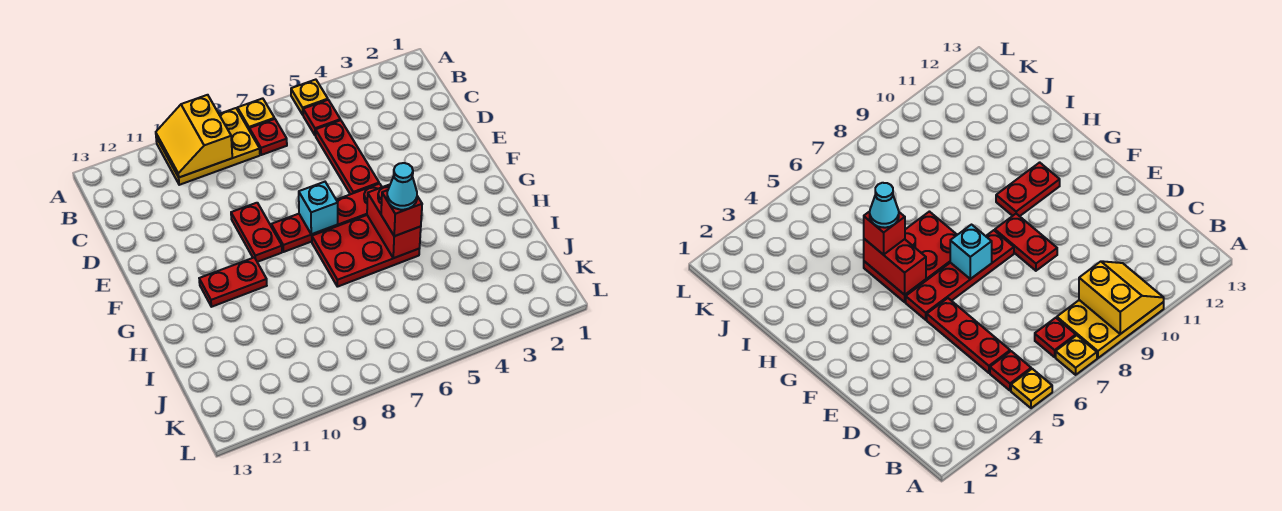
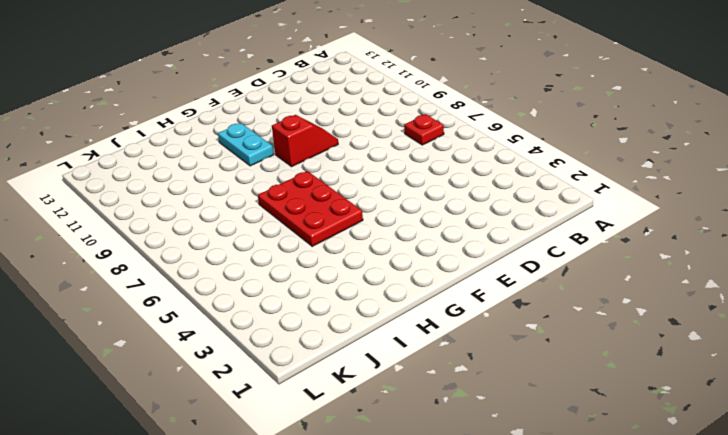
red 1x2 slope [272,115,338,167] -> red 1x2 plate [231,203,282,262]
cyan 1x2 plate [218,123,274,166] -> red 1x2 plate [199,257,267,307]
none -> yellow 1x1 plate [291,80,328,115]
none -> yellow 1x1 plate [238,98,275,131]
none -> yellow 2x3 plate [156,108,260,185]

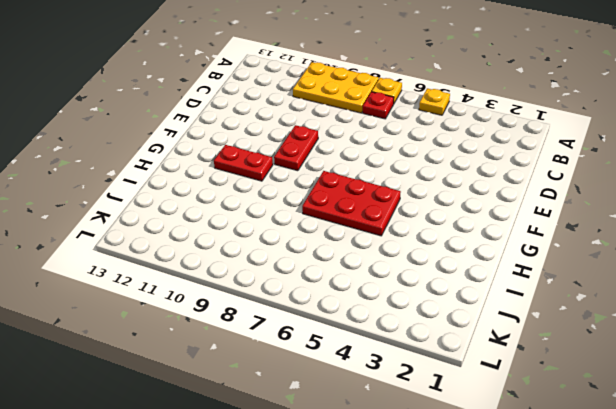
none -> red 1x1 plate [303,100,340,135]
none -> red 1x3 plate [316,120,379,194]
none -> red 1x4 plate [271,184,382,252]

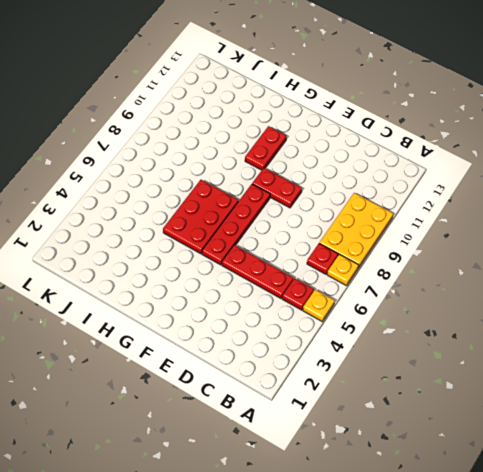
none -> yellow 2x2 slope [156,95,232,177]
none -> cyan 1x1 brick [299,182,338,234]
none -> red 1x2 brick [367,185,421,258]

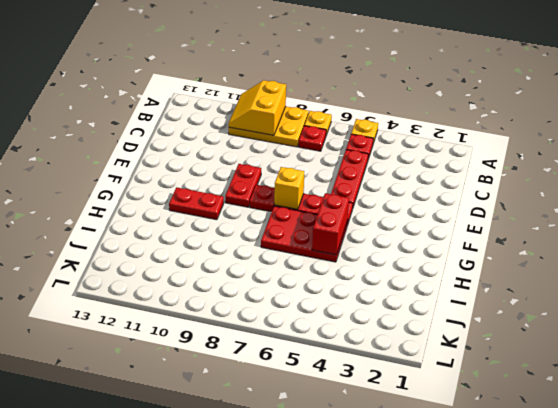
yellow 1x1 brick [274,167,304,209] -> cyan 1x1 brick [299,182,338,234]
none -> red 1x1 brick [381,190,422,236]
none -> cyan 1x1 cone [387,163,417,210]

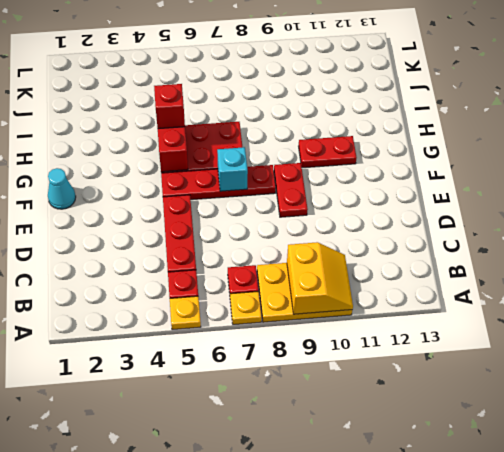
cyan 1x1 cone [48,168,76,209] -> cyan 1x1 cone moved to [387,163,417,210]

